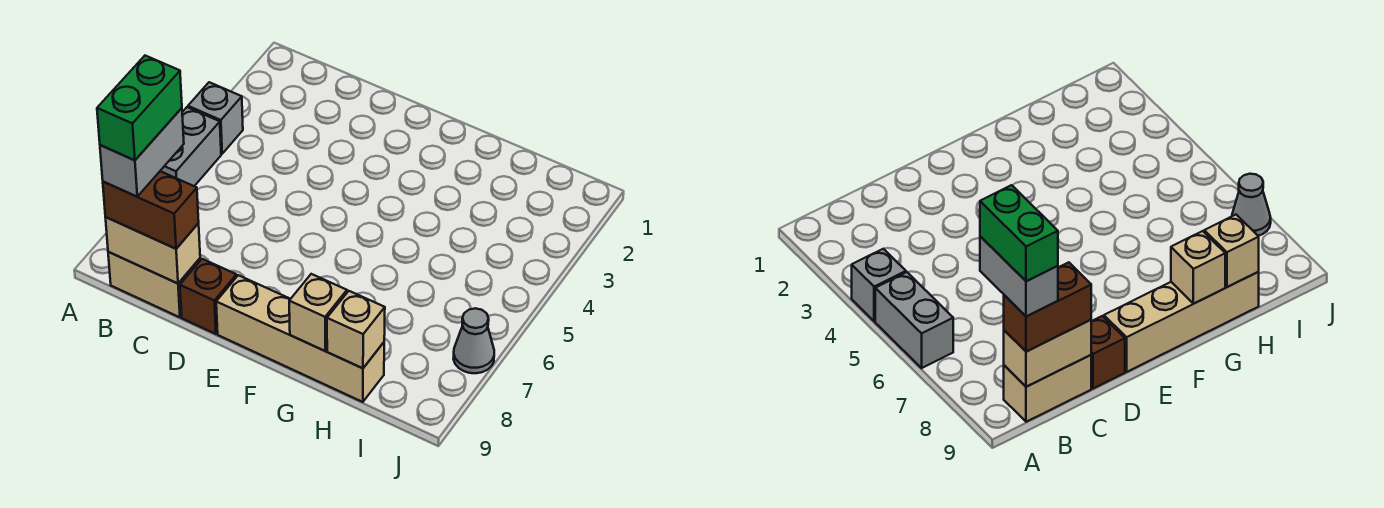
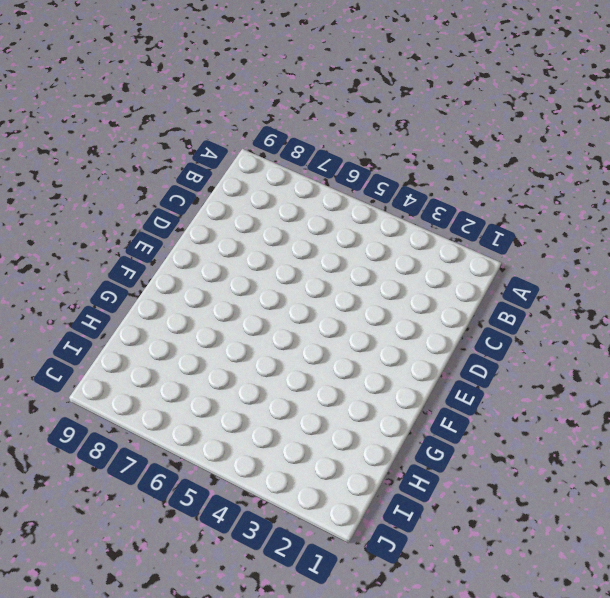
none -> grey 1x1 brick [188,82,243,154]
none -> grey 1x2 brick [161,107,221,186]
none -> tan 1x2 brick [108,252,200,317]

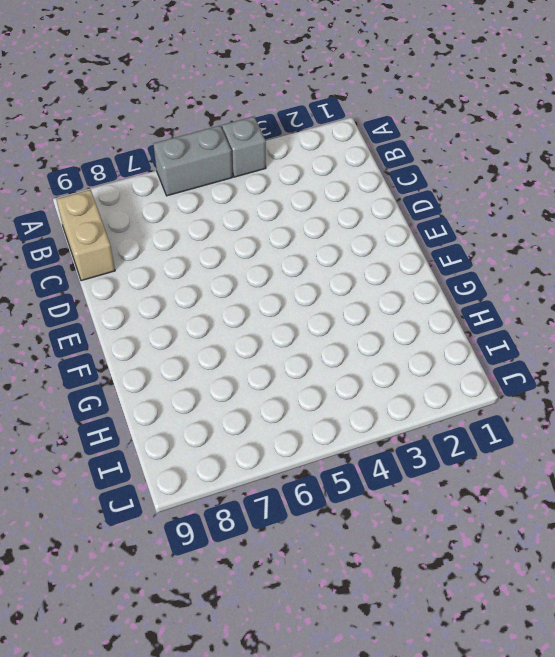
none -> brown 1x1 brick [180,259,237,334]
none -> tan 1x4 brick [216,275,384,402]
none -> grey 1x1 cone [453,308,494,373]

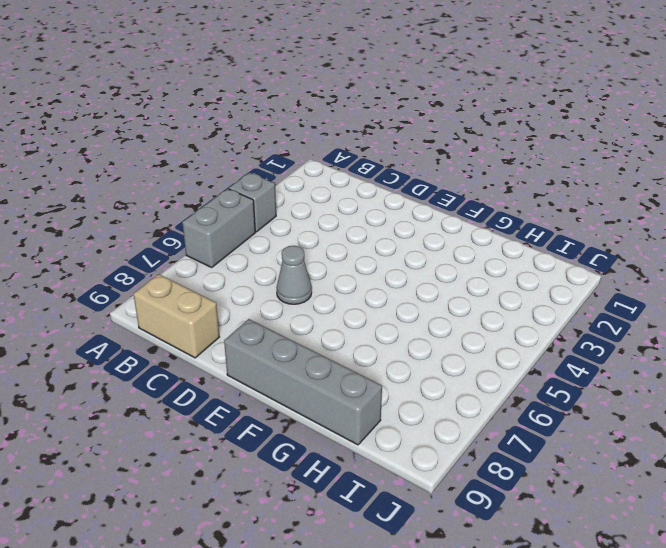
grey 1x1 cone [276,246,312,304] -> grey 1x1 cone moved to [453,308,494,373]
grey 1x4 brick [224,319,382,445] -> tan 1x4 brick [216,275,384,402]
none -> brown 1x1 brick [180,259,237,334]
none -> tan 1x2 brick [105,217,200,283]
none -> tan 1x1 brick [289,274,347,351]

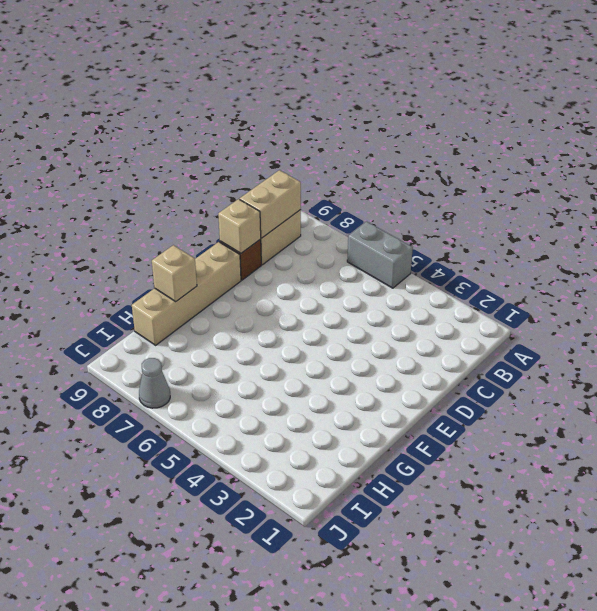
tan 1x1 brick [218,199,261,253] -> tan 1x1 brick moved to [327,291,385,368]
none -> grey 1x1 brick [188,82,243,154]
none -> brown 1x2 brick [103,171,199,249]
none -> grey 1x2 brick [100,108,184,197]

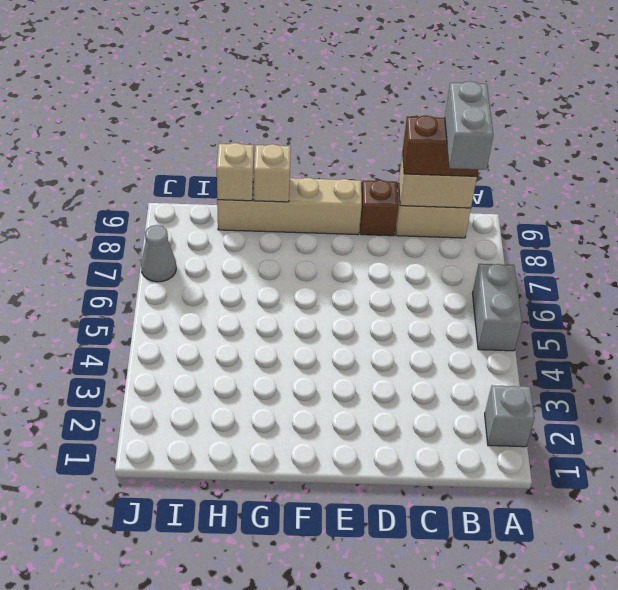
grey 1x1 brick [485,386,535,447] -> grey 1x1 brick moved to [188,82,243,154]
none -> green 1x2 brick [97,56,182,160]

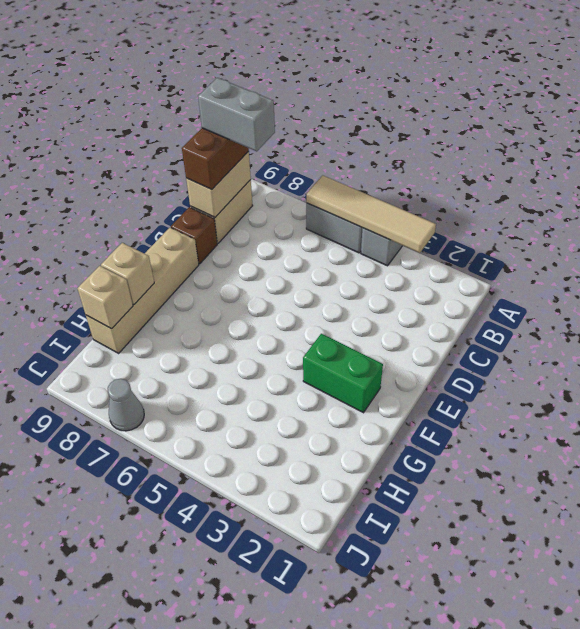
tan 1x4 tile [306,175,436,253] -> none
green 1x2 brick [303,334,383,413] -> green 1x2 brick moved to [97,56,182,160]

